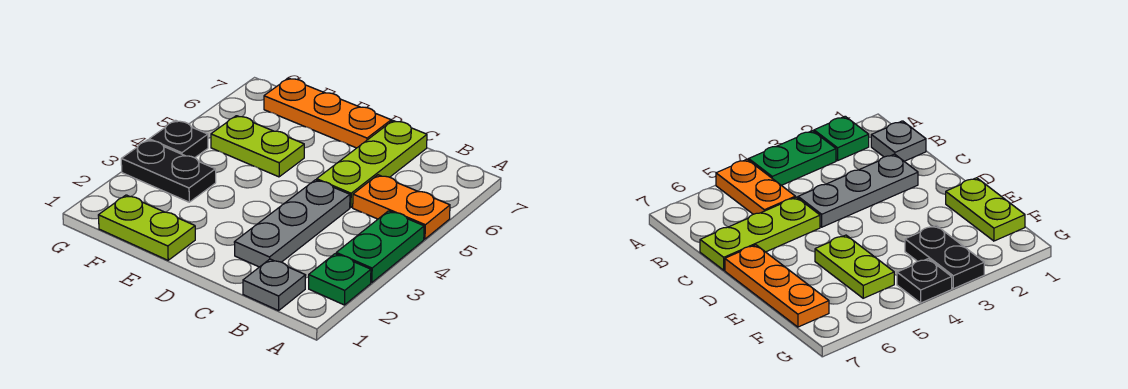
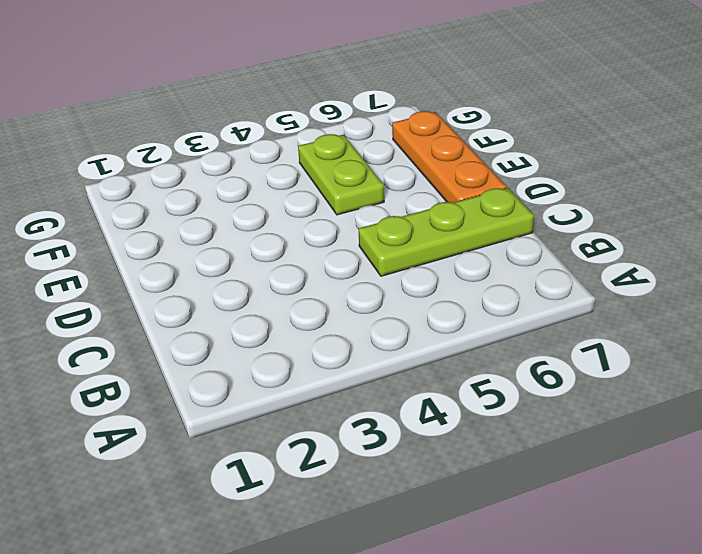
none -> green 1x1 plate [309,254,371,305]
none -> green 1x2 plate [336,211,424,283]

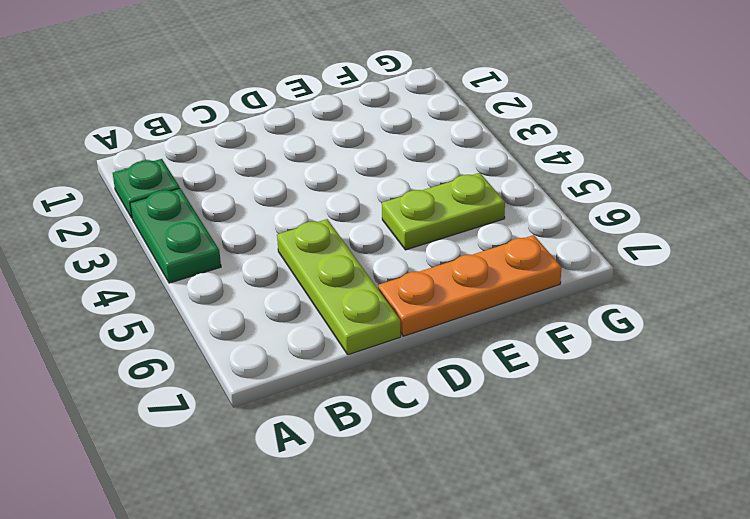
none -> orange 1x2 plate [353,175,450,239]
none -> grey 1x1 plate [243,259,306,311]

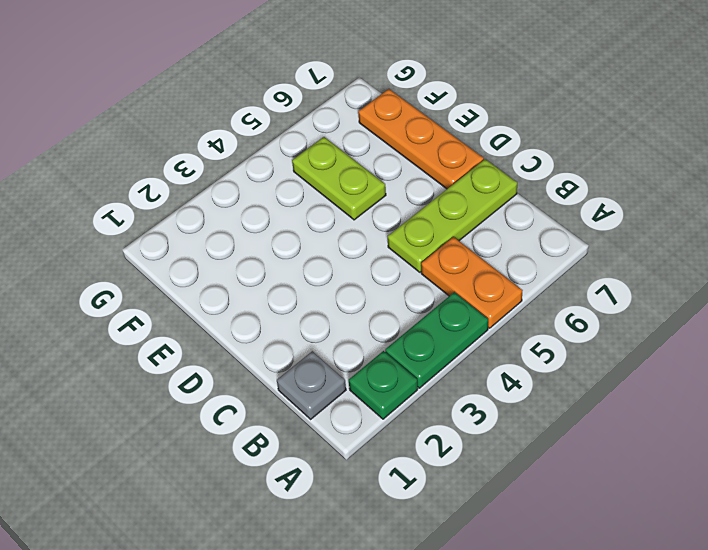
none -> grey 1x3 plate [234,180,350,267]
none -> lime 1x2 plate [98,195,195,260]

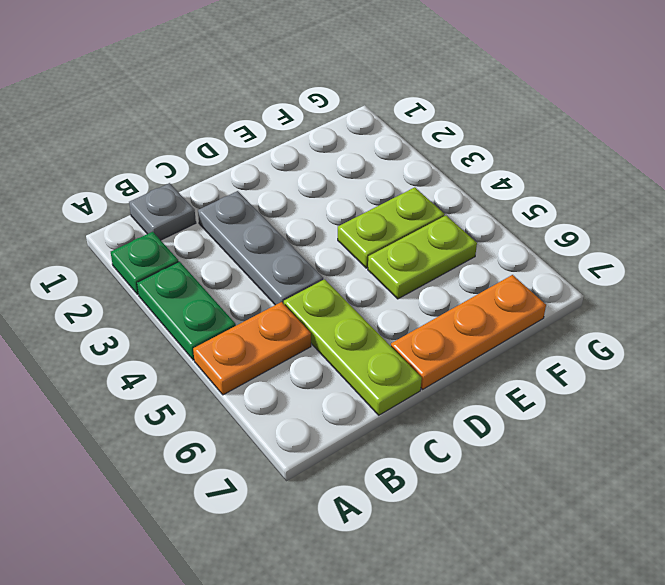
lime 1x2 plate [338,187,445,268] -> lime 1x2 plate moved to [98,195,195,260]
none -> black 1x2 plate [121,140,216,202]
none -> black 1x1 plate [149,120,208,158]

